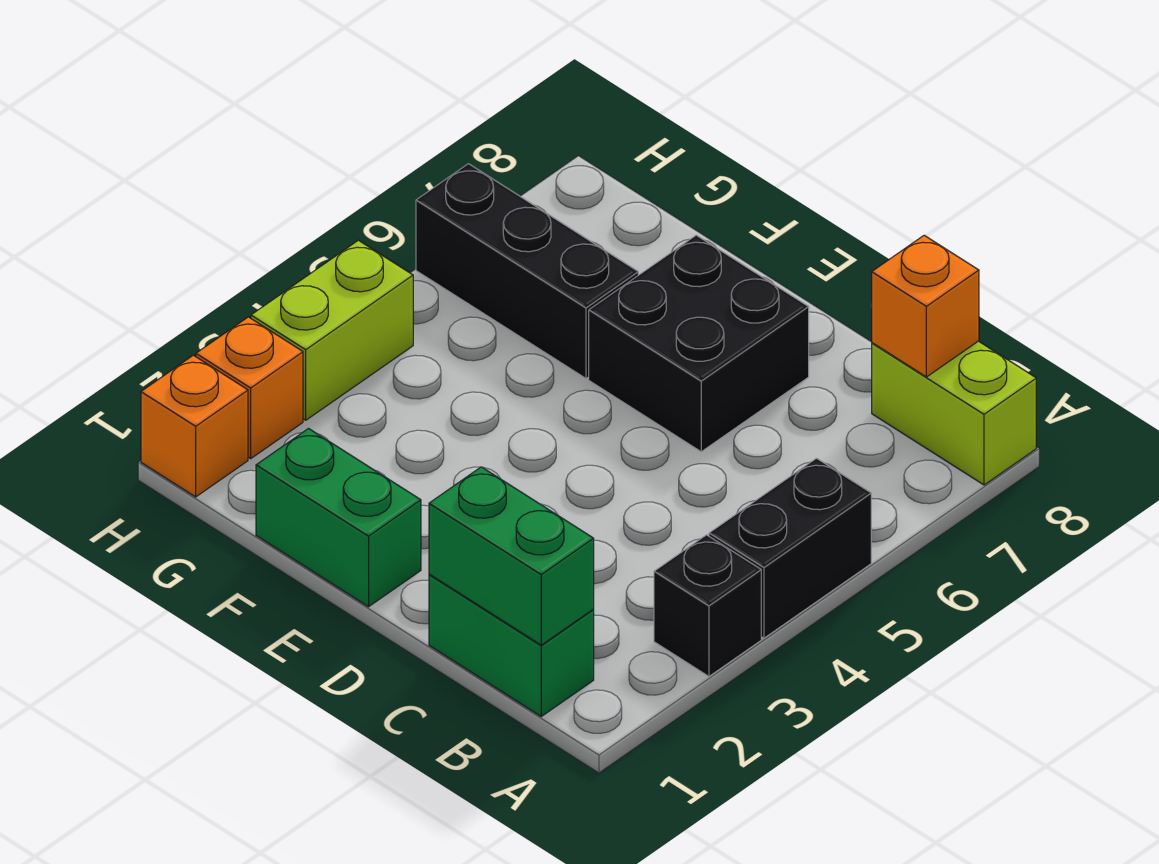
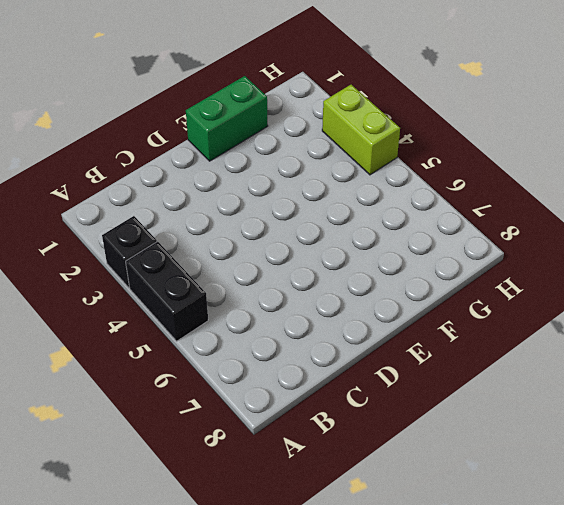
none -> lime 1x2 brick [872,341,1036,485]
none -> green 1x2 brick [429,574,594,716]
none -> black 2x2 brick [589,235,809,452]

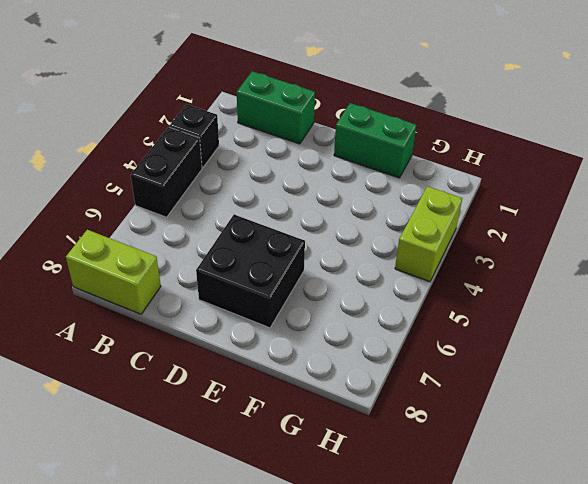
none -> black 1x3 brick [416,164,638,378]
none -> orange 1x1 brick [141,355,248,497]
none -> orange 1x1 brick [196,317,303,458]

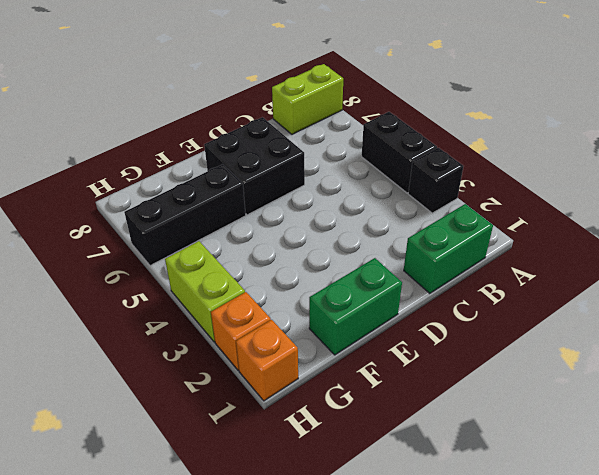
none -> green 1x2 brick [429,467,594,645]
none -> orange 1x1 brick [872,235,979,377]

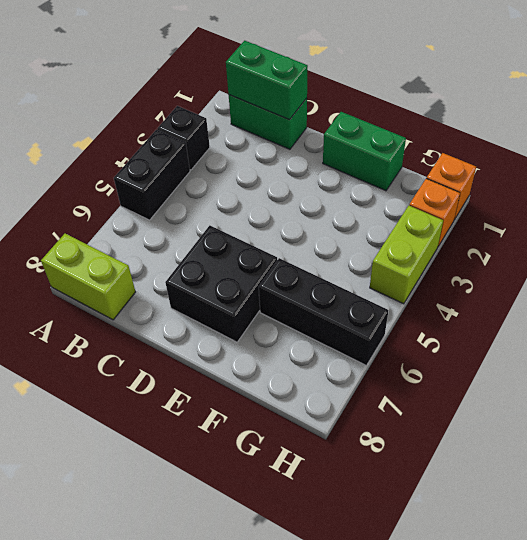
none -> orange 1x1 brick [872,235,979,377]

